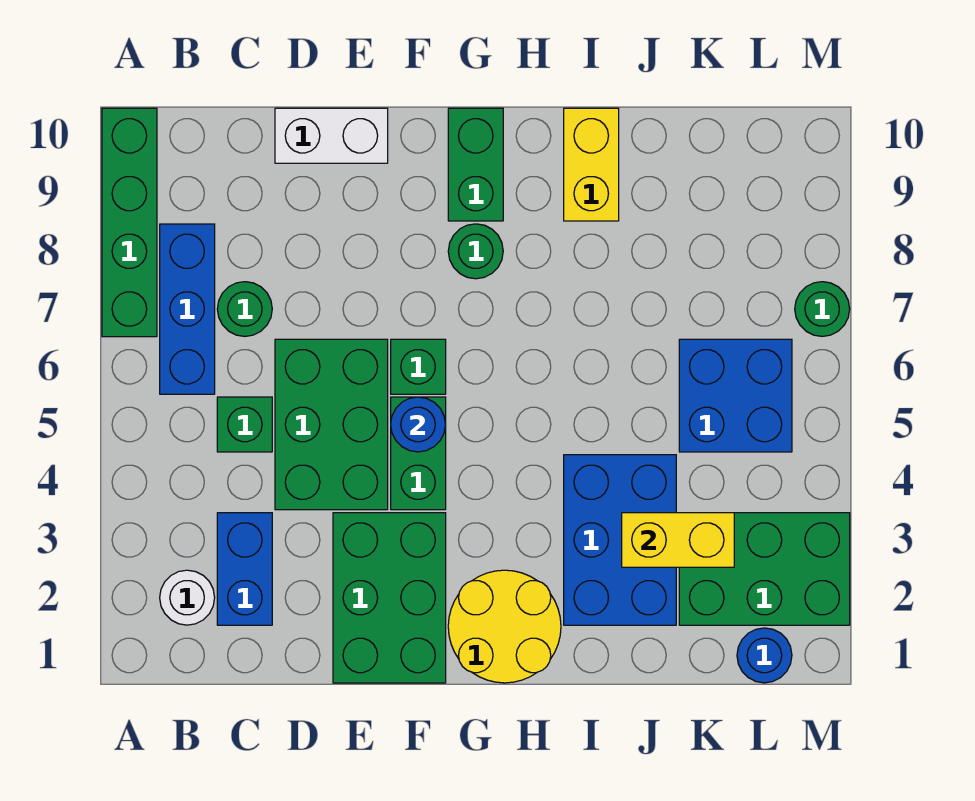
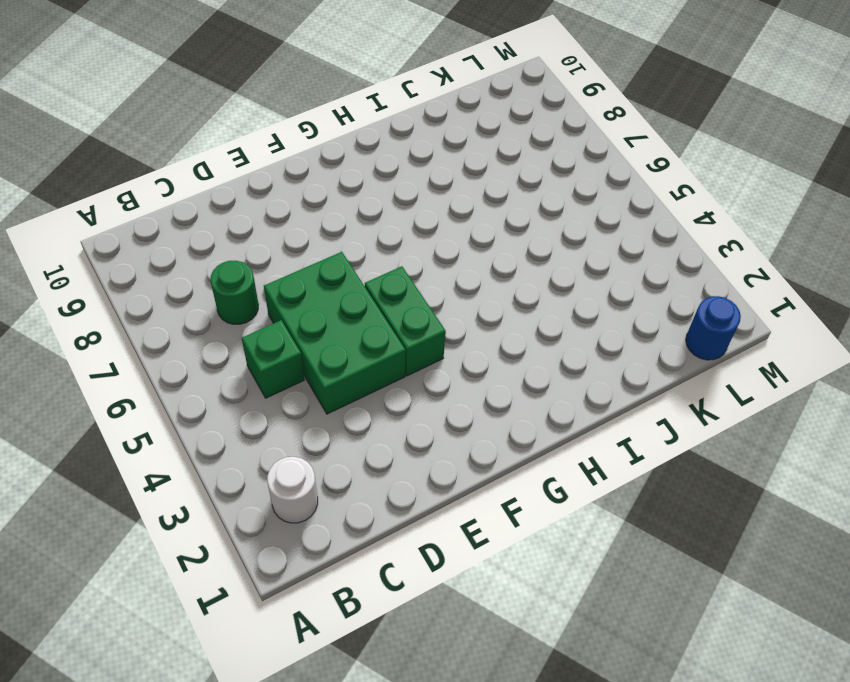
none -> green 1x4 brick [102,108,157,337]
none -> blue 1x3 brick [160,224,215,394]
none -> blue 1x2 brick [217,513,272,625]

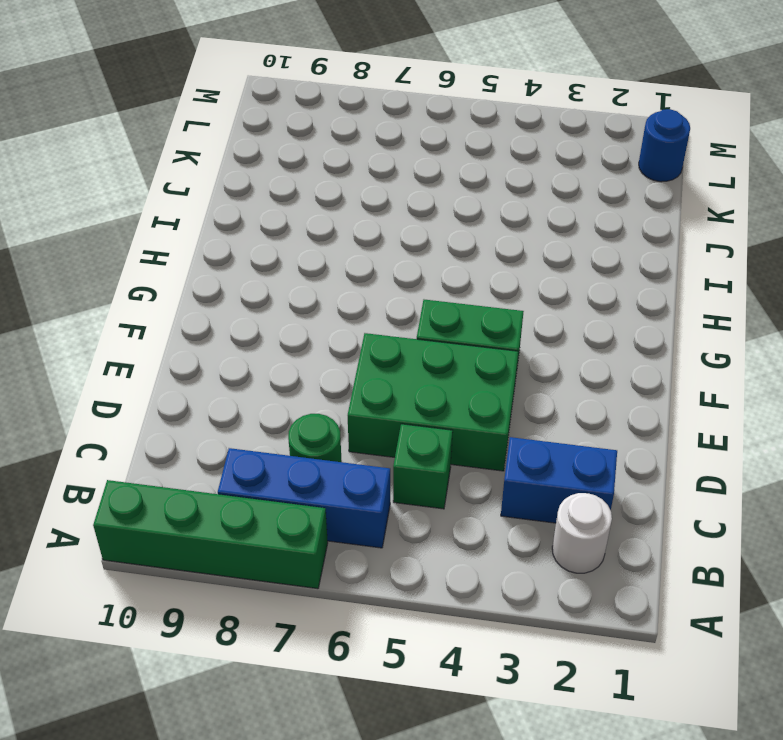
none -> white 1x2 brick [275,108,388,163]
none -> green 2x3 brick [333,513,446,683]
none -> green 1x1 brick [391,339,446,394]

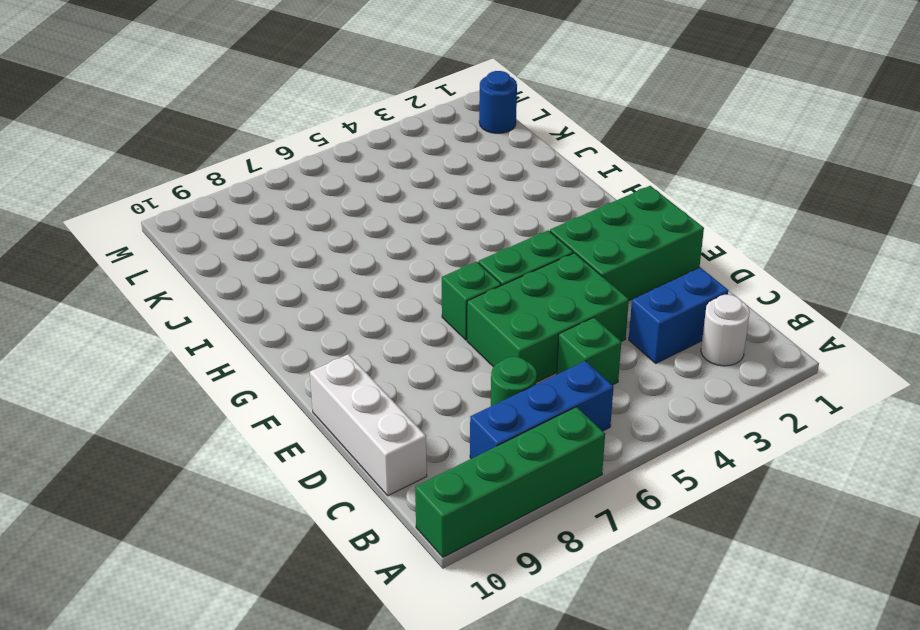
white 1x3 brick [310,354,427,496] -> white 1x2 brick [275,108,388,163]
none -> yellow 2x2 round brick [448,570,561,683]
none -> green 1x1 round brick [448,224,503,279]
none -> green 1x2 brick [448,108,503,221]

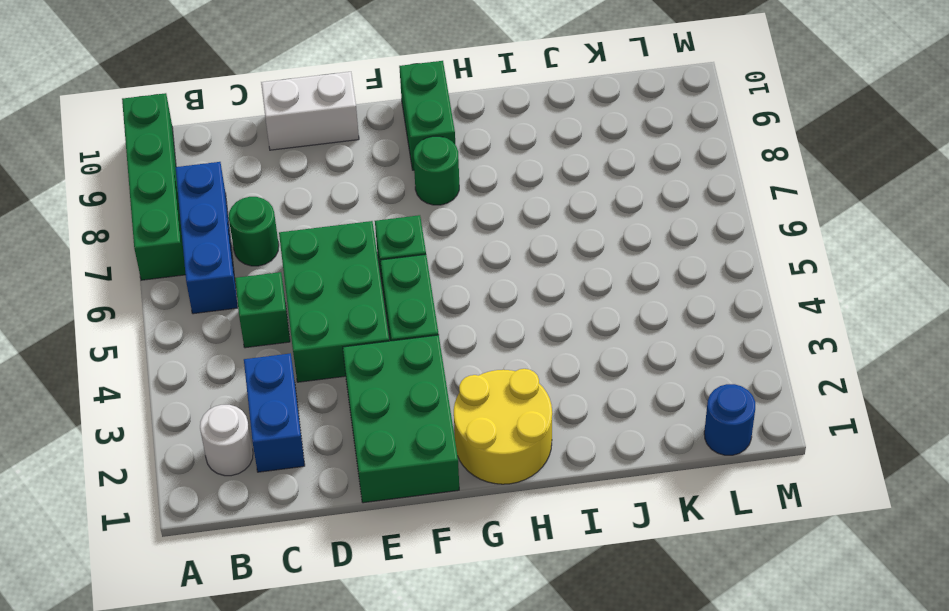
none -> blue 2x3 brick [564,455,676,625]
none -> yellow 1x2 brick [564,108,619,221]
none -> green 2x3 brick [679,513,850,625]

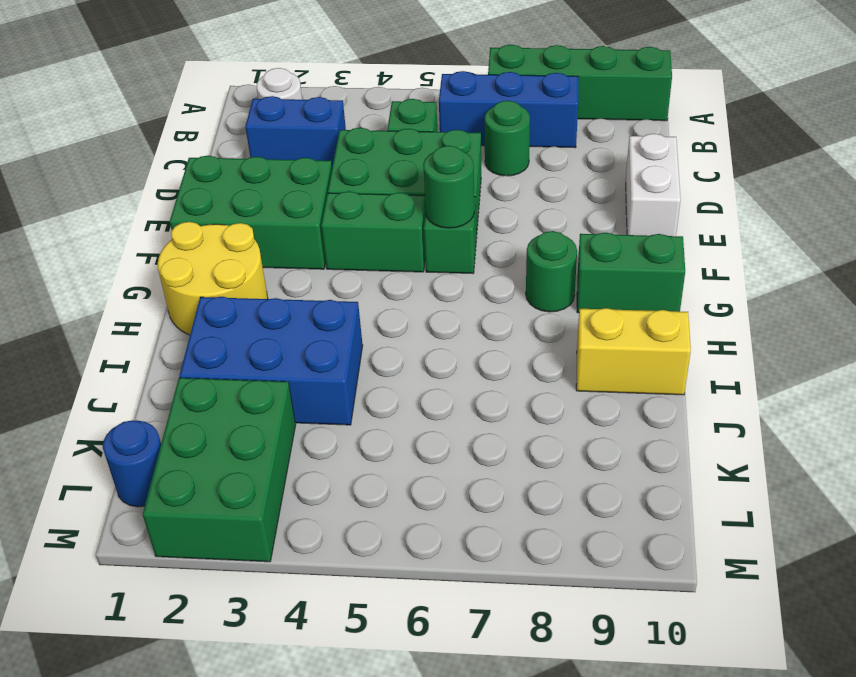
green 1x1 round brick [423,146,474,228] -> green 1x1 round brick moved to [795,282,850,336]
none -> blue 2x2 brick [679,339,792,452]
none -> blue 1x1 round brick [391,397,446,452]
none -> yellow 1x2 brick [622,513,734,567]

